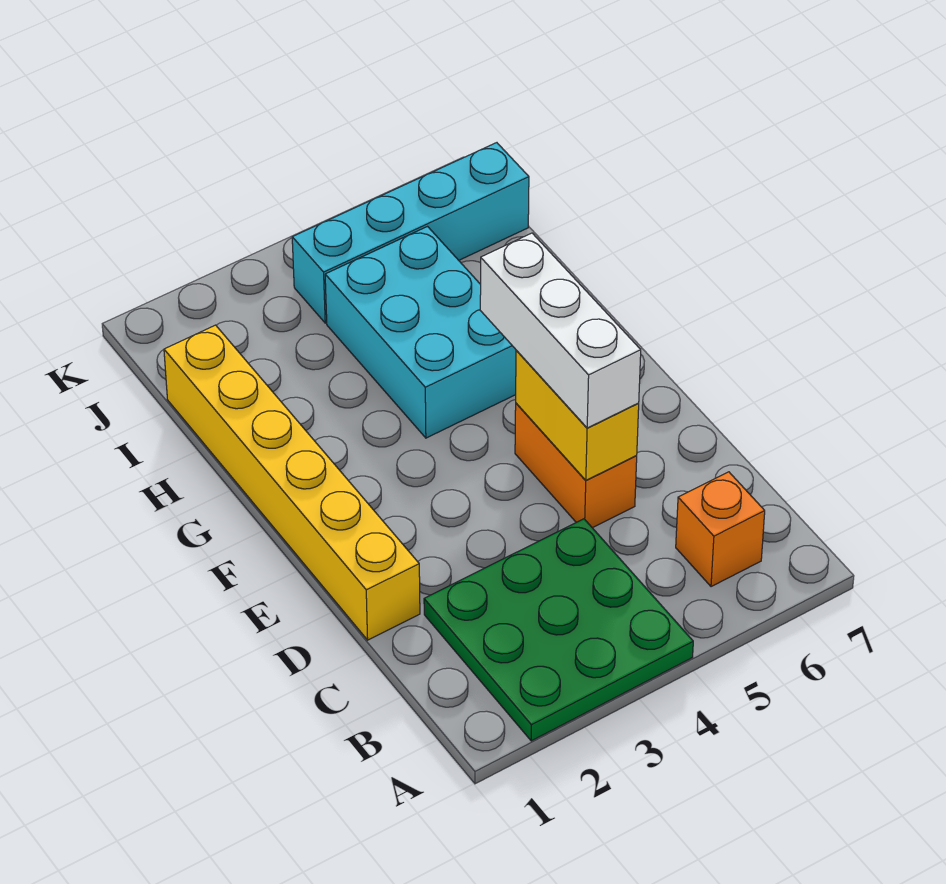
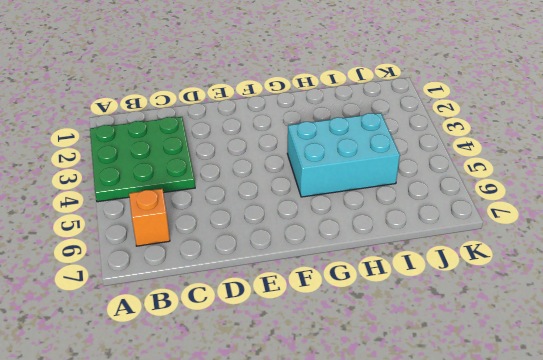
none -> yellow 1x6 brick [164,325,420,640]
none -> orange 1x2 brick [515,403,637,528]

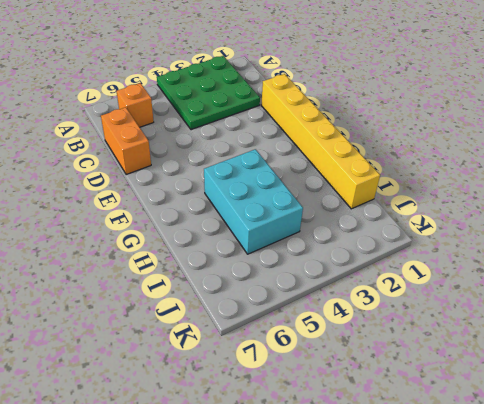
orange 1x2 brick [101,107,151,175] -> orange 1x2 brick moved to [515,403,637,528]
none -> cyan 1x4 brick [292,143,529,323]
none -> yellow 1x2 brick [516,351,639,480]

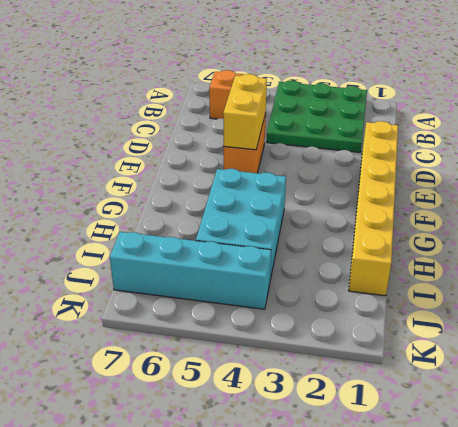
none -> white 1x3 brick [480,233,641,428]

